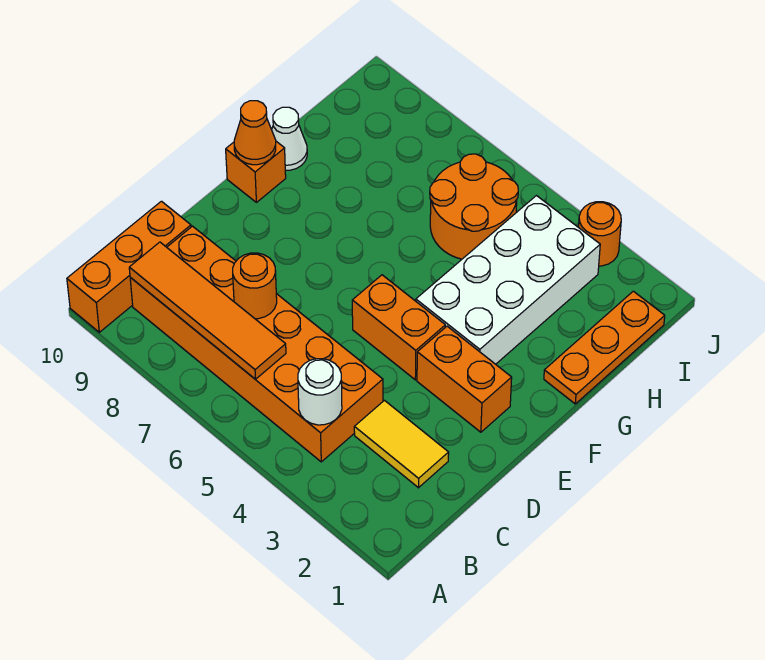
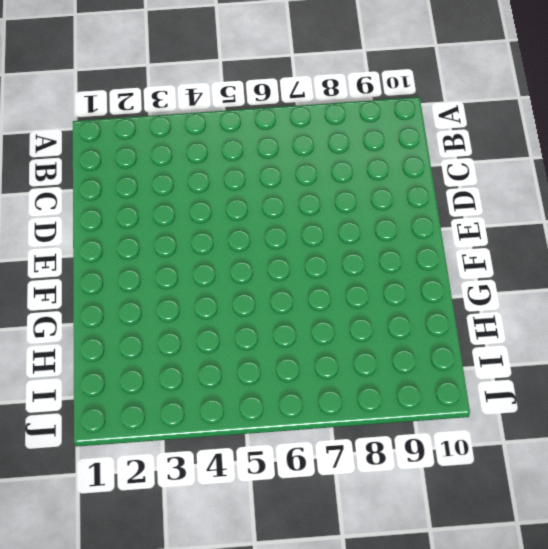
none -> orange 1x3 brick [67,201,191,332]
none -> orange 2x6 brick [130,226,383,462]
none -> yellow 1x2 tile [354,400,449,488]

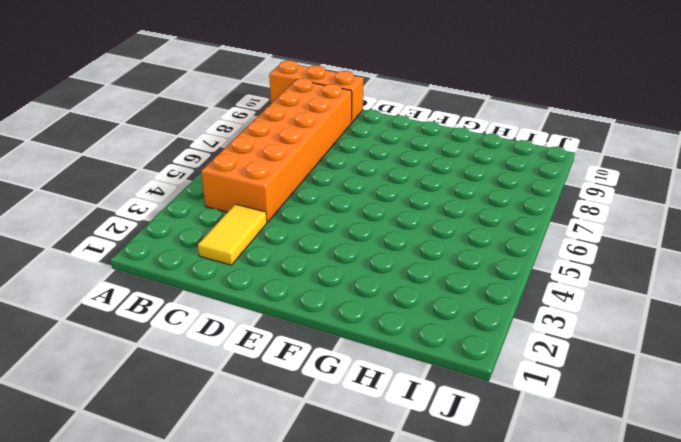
none -> orange 1x2 brick [417,326,512,432]
none -> orange 1x2 brick [352,275,445,380]
none -> white 2x4 brick [416,196,600,364]

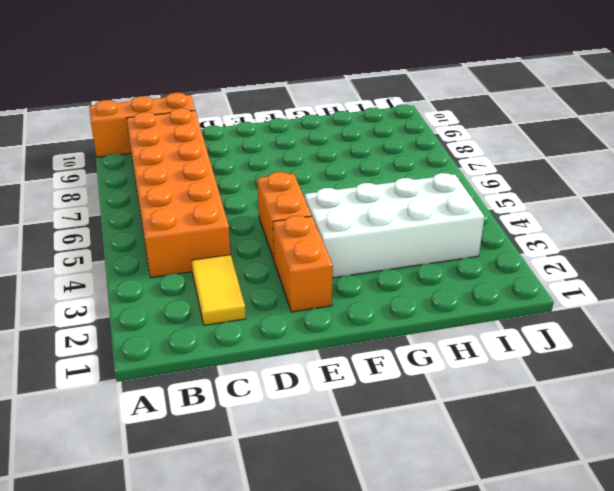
none -> orange 1x1 brick [226,141,286,202]
none -> orange 1x3 plate [544,291,665,404]
none -> white 1x1 cone [272,107,307,170]

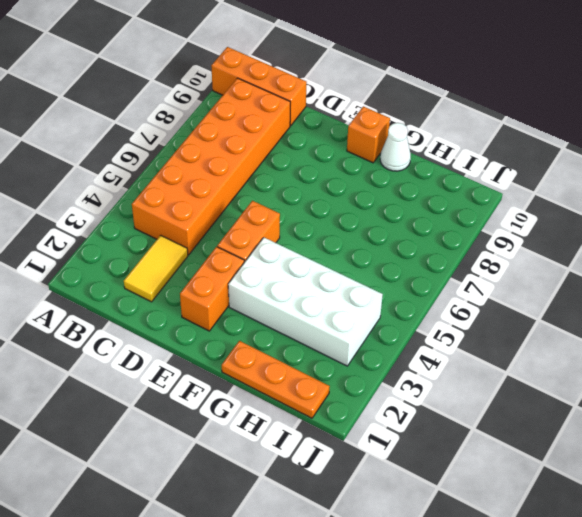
none -> orange 2x2 round brick [430,154,518,259]
none -> orange 1x1 round brick [579,202,621,266]
none -> white 1x1 round brick [298,359,342,425]

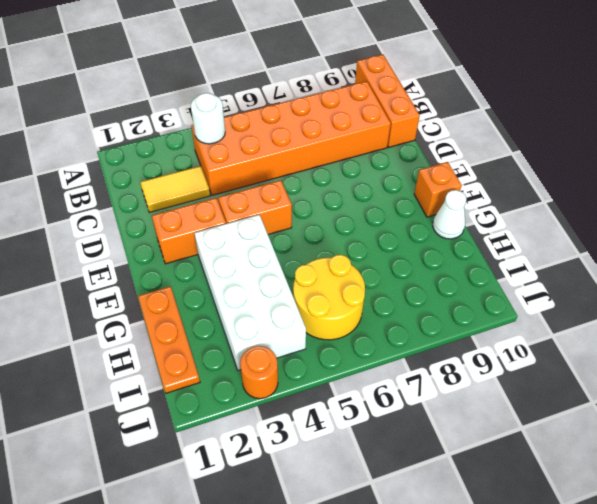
yellow 2x2 round brick [293,255,365,340] -> orange 2x2 round brick [430,154,518,259]
none -> orange 1x4 tile [129,242,286,379]
none -> orange 1x1 round brick [233,253,277,319]
none -> orange 1x1 cone [234,101,276,165]

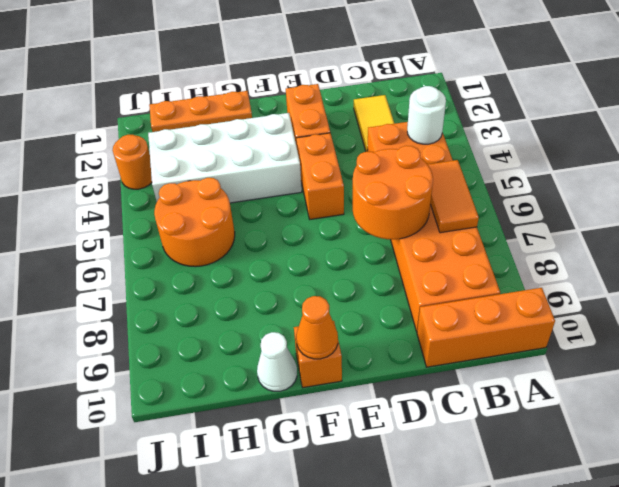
orange 1x2 tile [428,160,479,233] -> orange 1x4 tile [129,242,286,379]
orange 2x2 round brick [353,146,433,239] -> orange 1x1 round brick [233,253,277,319]

